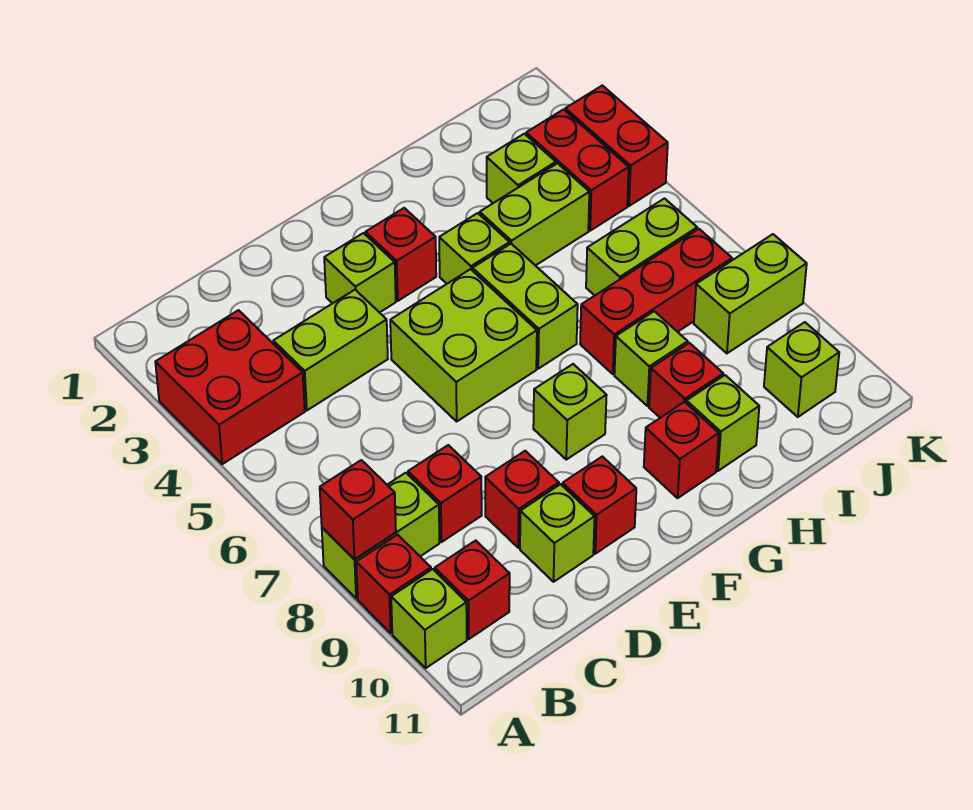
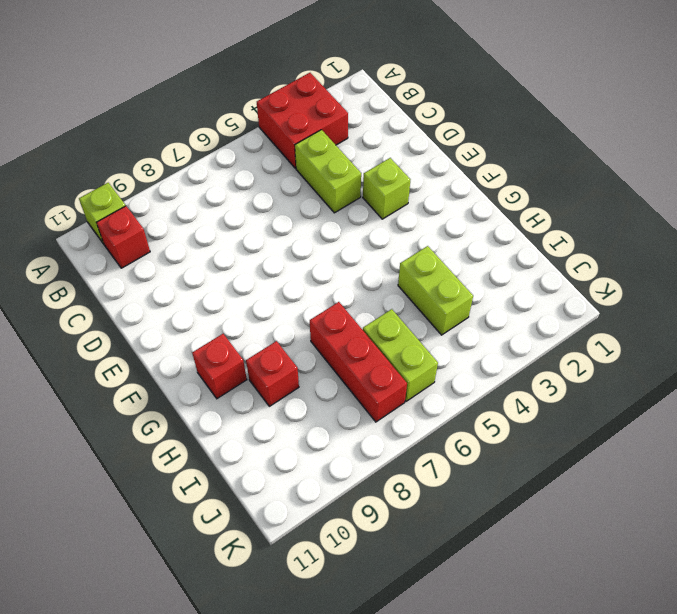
none -> lime 1x2 brick [322,473,439,599]
none -> red 1x1 brick [356,535,431,633]
none -> red 1x1 brick [408,445,482,542]

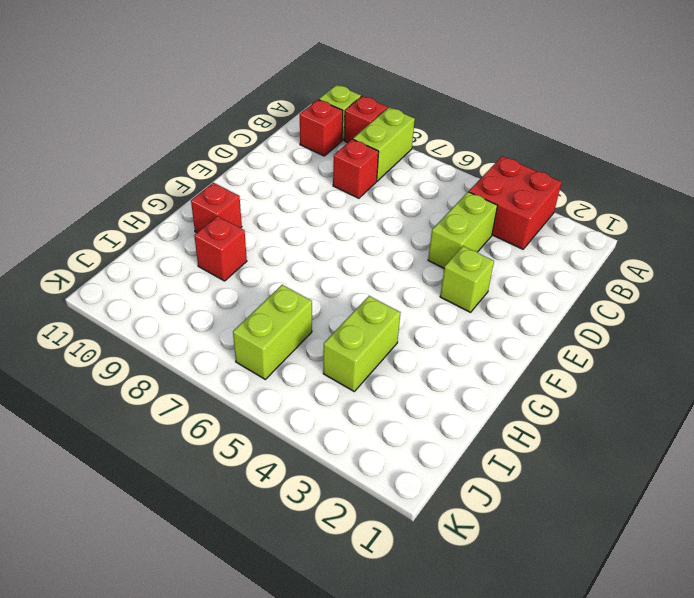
none -> red 1x1 brick [485,451,559,548]
none -> lime 1x1 brick [520,484,595,582]
none -> lime 2x2 brick [390,269,537,421]

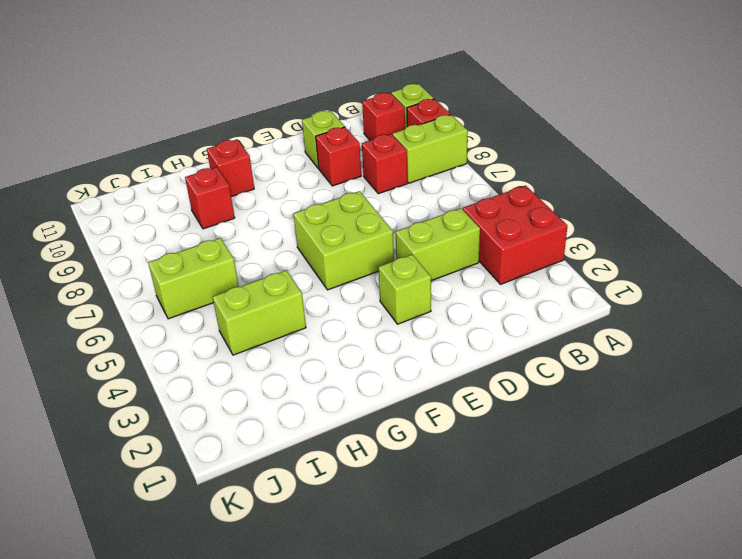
none -> red 1x1 brick [563,456,636,554]
none -> red 1x1 brick [365,208,436,301]
none -> lime 1x1 brick [533,364,607,460]

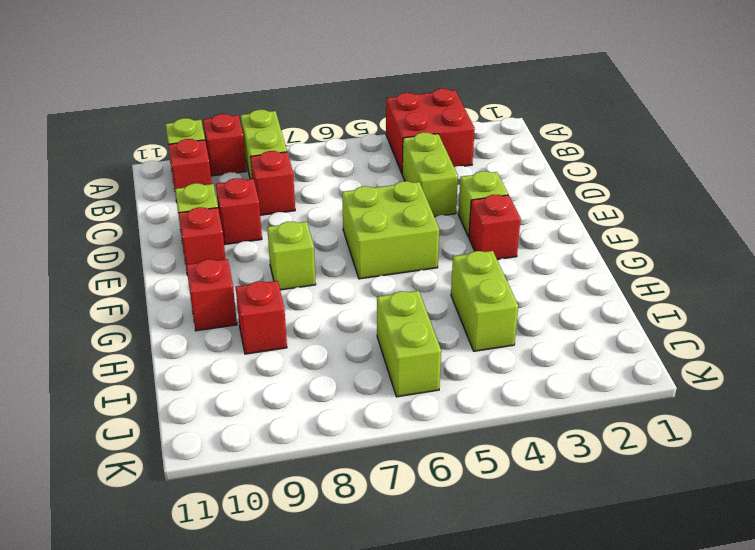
none -> lime 1x1 brick [439,213,510,284]
none -> lime 1x2 brick [473,244,578,369]
none -> red 1x3 brick [580,229,732,374]

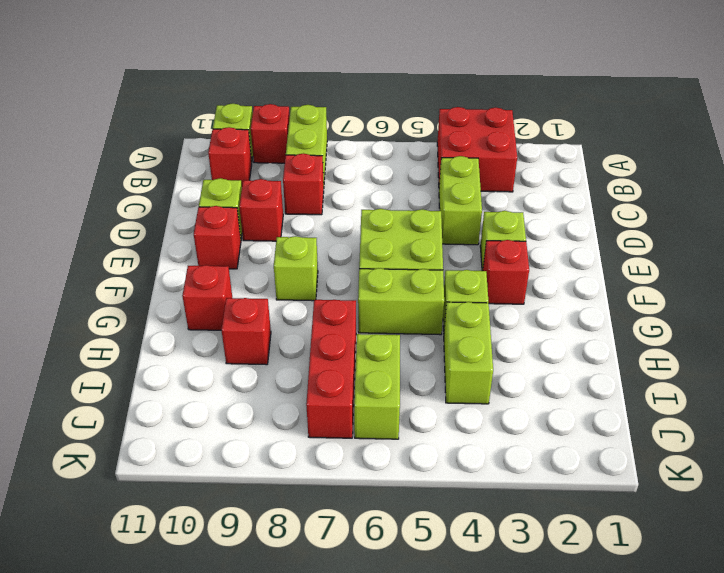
none -> lime 1x1 brick [614,311,688,406]
none -> lime 1x1 brick [686,375,759,471]
none -> lime 1x1 brick [487,134,556,203]

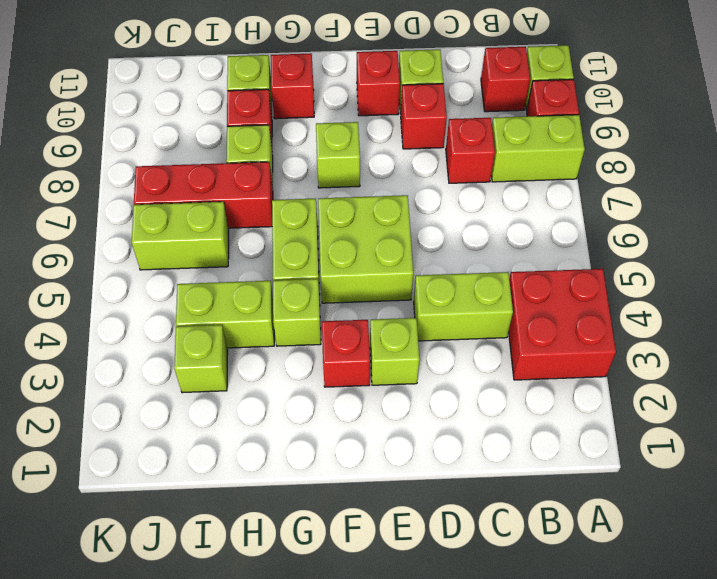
none -> red 1x2 brick [526,110,629,231]
none -> lime 1x2 brick [694,234,807,353]
none -> lime 1x1 brick [764,322,839,417]

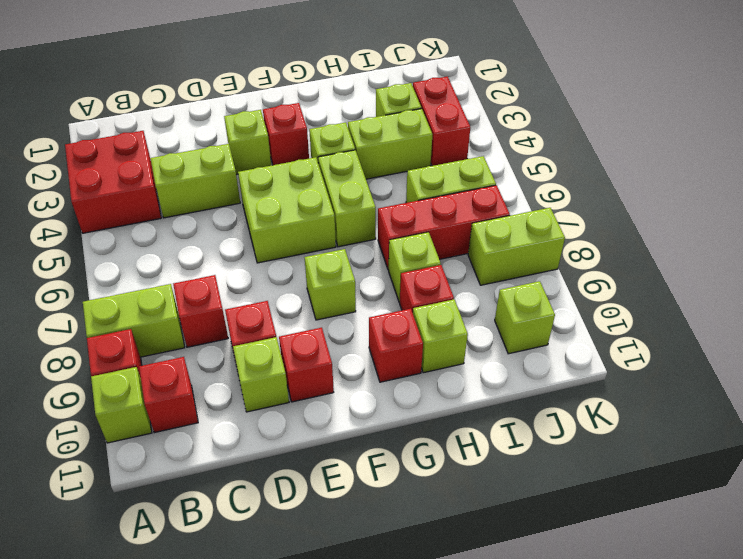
none -> red 1x2 brick [565,85,668,206]
none -> red 1x1 brick [320,460,396,559]

